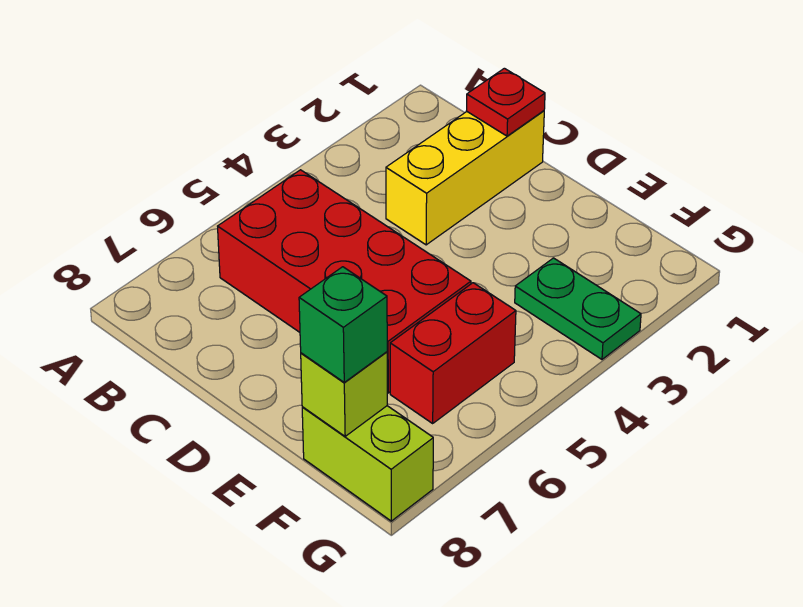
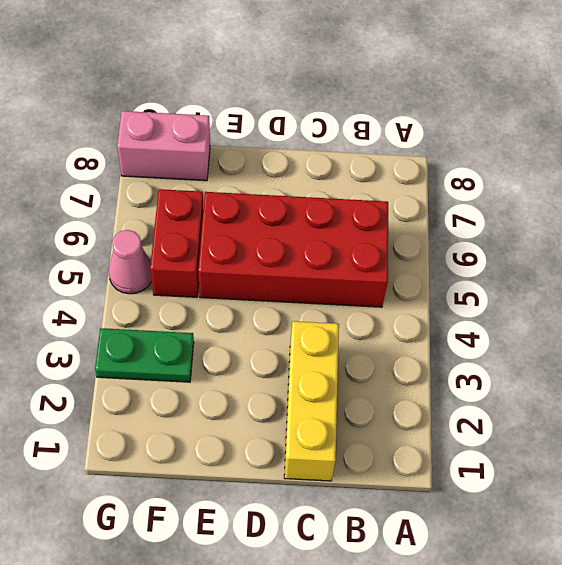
pink 1x2 brick [117,111,210,181] -> lime 1x2 brick [302,406,433,521]
pink 1x1 cone [109,230,152,294] -> none
none -> red 1x1 plate [467,68,545,136]
none -> lime 1x1 brick [301,352,387,436]

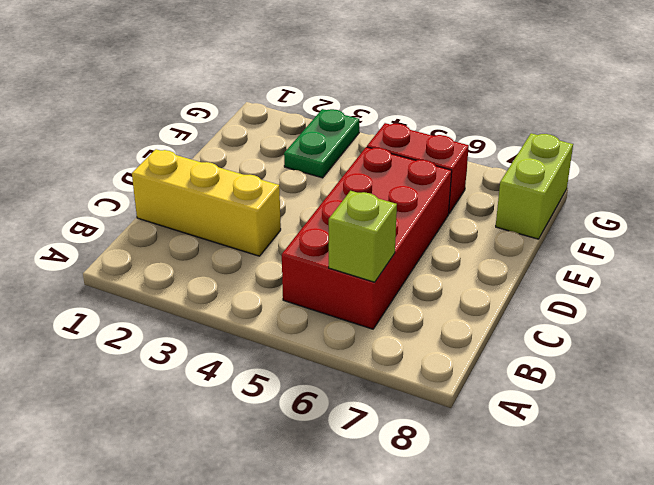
lime 1x1 brick [329,191,397,282] -> lime 1x1 brick moved to [301,352,387,436]
none -> red 1x1 plate [467,68,545,136]
none -> green 1x1 brick [299,267,387,382]

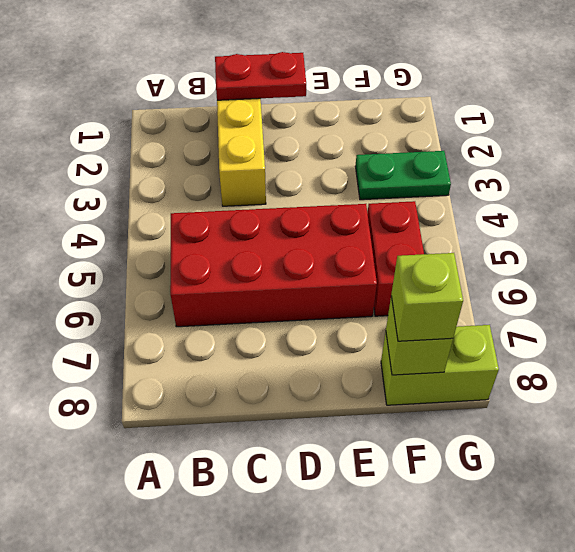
red 1x2 plate [215,52,306,100] -> red 1x1 plate [467,68,545,136]
lime 1x1 brick [391,253,463,341] -> green 1x1 brick [299,267,387,382]

